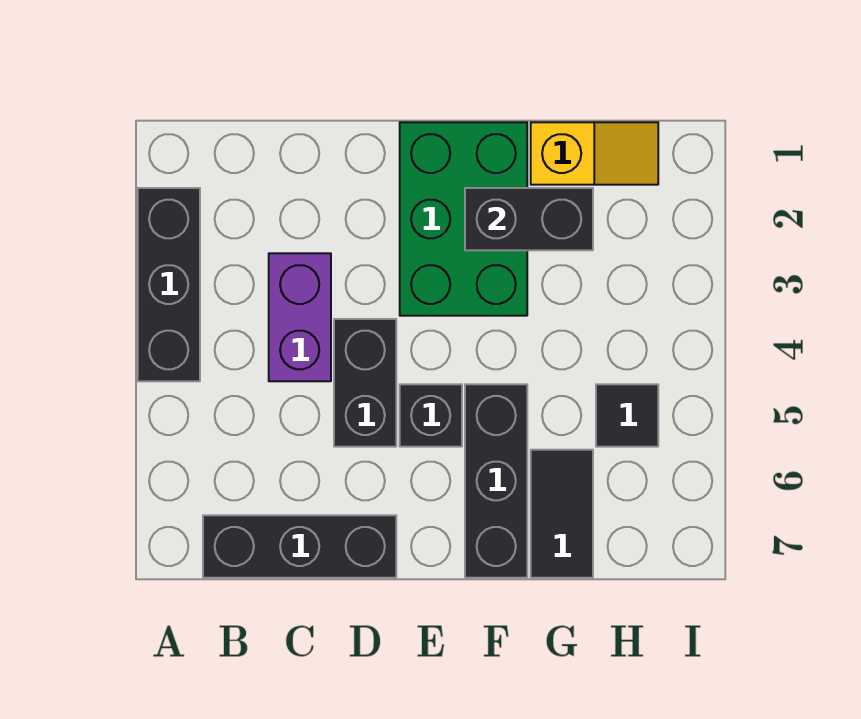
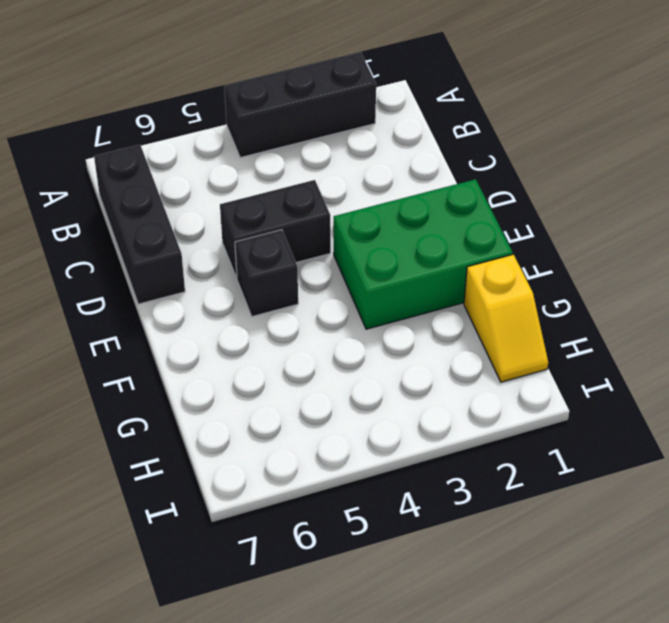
none -> purple 1x2 brick [269,253,331,381]
none -> black 1x3 brick [465,384,527,578]

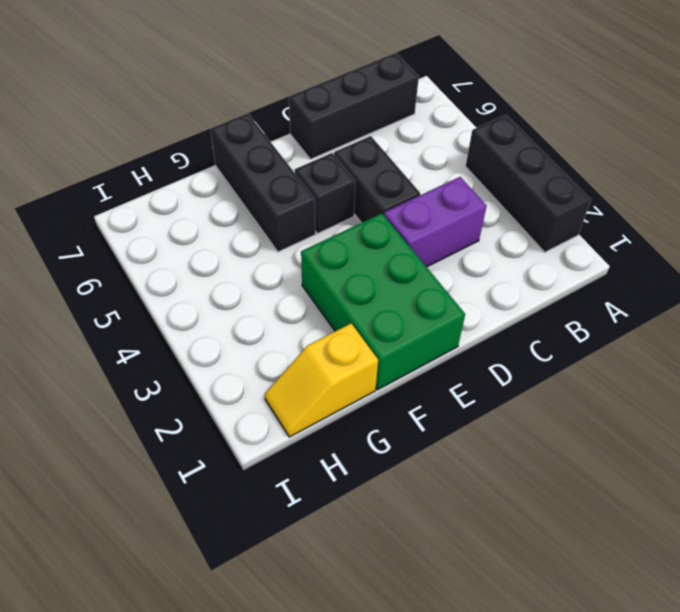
purple 1x2 brick [384,177,487,267] -> purple 1x2 brick turned to [269,253,331,381]
none -> black 1x2 tile [531,450,593,578]
none -> black 1x1 tile [596,384,658,447]

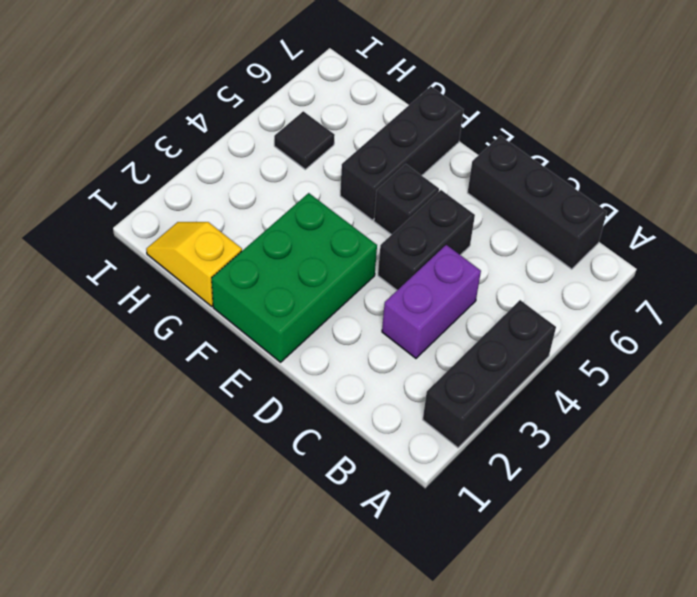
none -> black 1x2 tile [531,450,593,578]
none -> black 1x2 brick [465,188,593,250]

